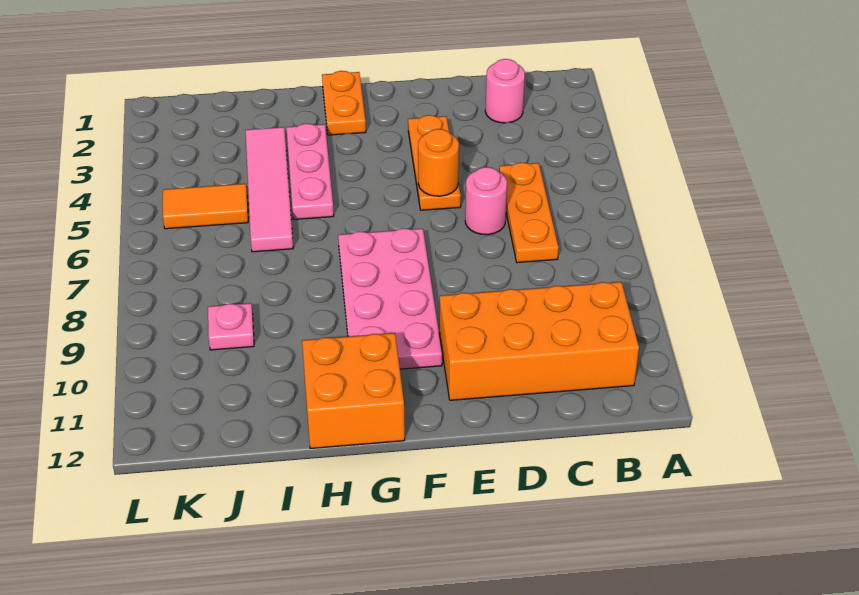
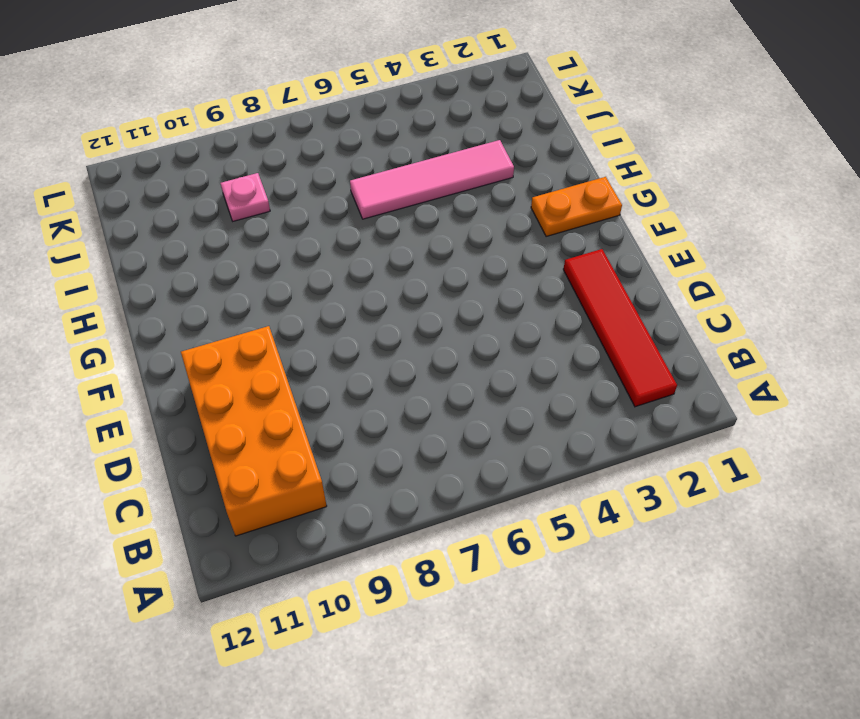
red 1x4 tile [563,249,677,407] -> pink 1x1 round brick [485,59,525,123]
none -> orange 1x3 plate [499,162,559,263]
none -> pink 1x1 round brick [465,167,507,235]
none -> orange 1x3 plate [408,115,461,210]

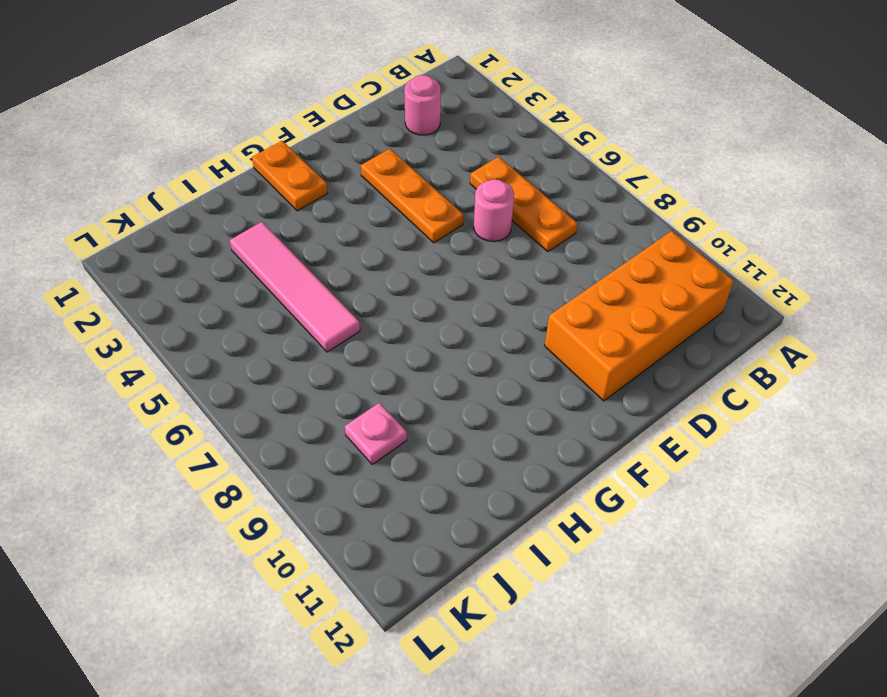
none -> pink 2x4 plate [338,228,442,369]
none -> orange 2x2 brick [302,333,405,448]
none -> pink 1x3 plate [286,123,334,219]

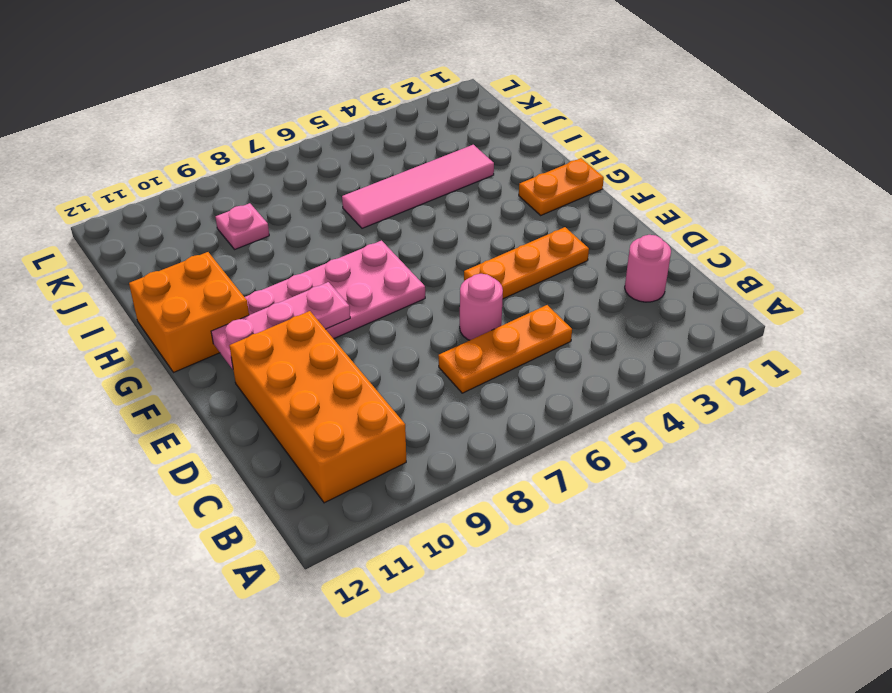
pink 1x3 plate [211,282,350,369] -> pink 1x3 plate moved to [286,123,334,219]
none -> orange 1x2 tile [163,184,248,229]
none -> orange 1x1 round brick [418,129,459,196]

